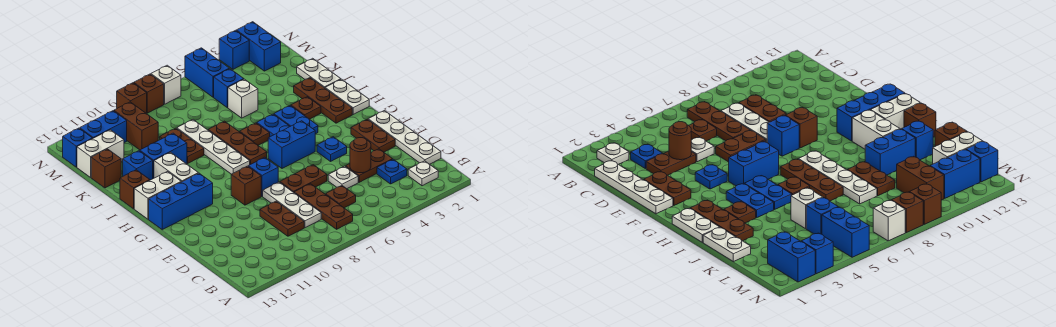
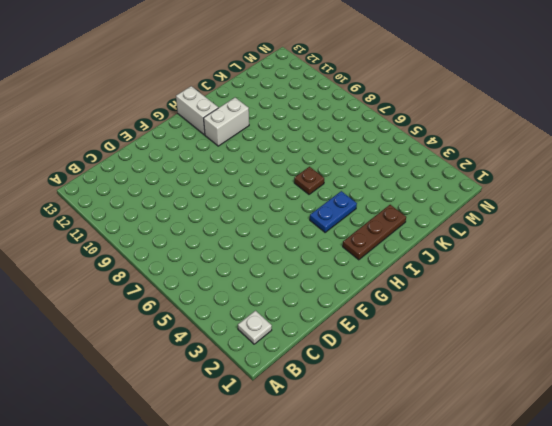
none -> brown 1x3 plate [294,184,353,229]
none -> white 1x4 plate [368,111,441,164]
none -> blue 1x1 plate [377,159,407,184]
none -> brown 1x1 plate [326,186,356,208]

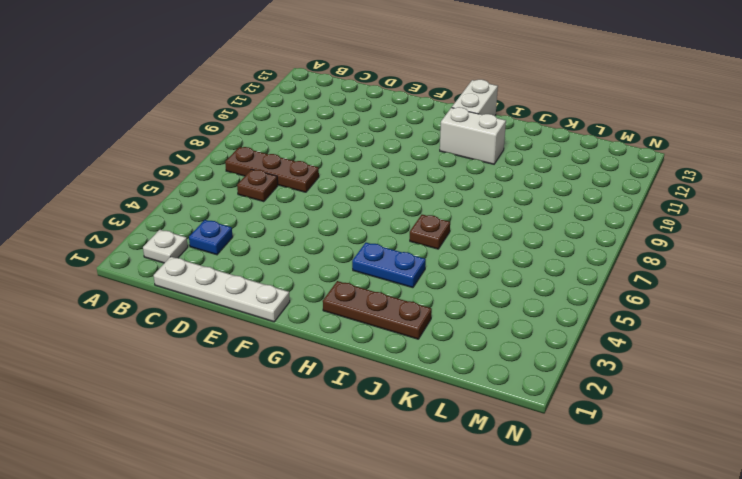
none -> white 1x3 plate [263,182,321,228]
none -> brown 1x2 plate [260,201,304,236]
none -> brown 1x2 plate [346,149,393,182]
none -> white 1x1 plate [328,166,358,189]

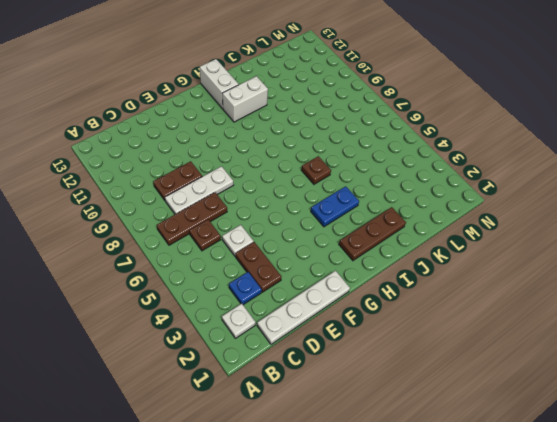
none -> brown 1x2 plate [351,119,395,152]
none -> brown 1x2 plate [280,165,327,192]
none -> blue 1x1 plate [317,137,347,161]
none -> blue 1x1 brick [248,157,278,196]

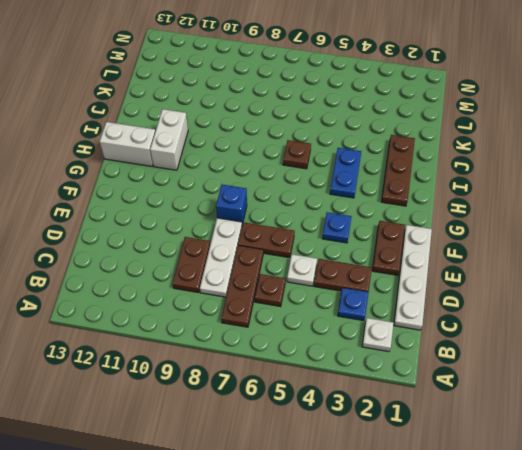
none -> brown 1x1 brick [231,166,261,205]
none -> blue 1x2 brick [268,121,315,168]
none -> blue 1x3 brick [149,173,213,229]
none -> white 1x2 plate [325,79,369,114]

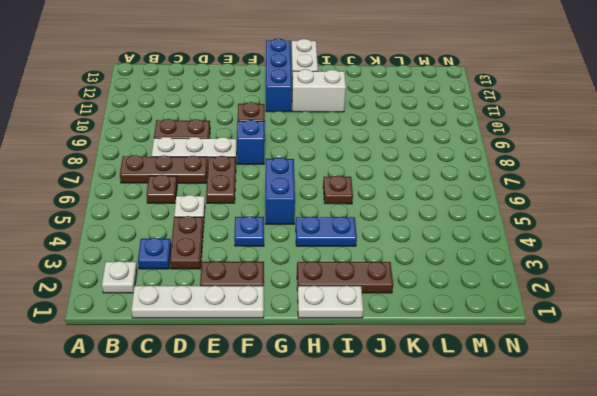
none -> blue 1x2 plate [257,114,290,137]
none -> brown 1x3 plate [208,121,267,165]
none -> white 1x4 plate [177,120,250,174]
none -> brown 1x1 plate [291,97,321,119]

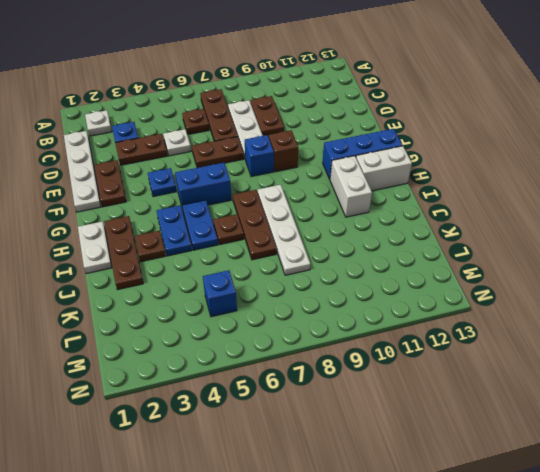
none -> brown 1x1 brick [120,170,150,209]
none -> white 1x2 plate [297,58,341,88]
none -> brown 1x2 plate [160,128,204,163]
none -> blue 1x2 brick [140,133,187,178]

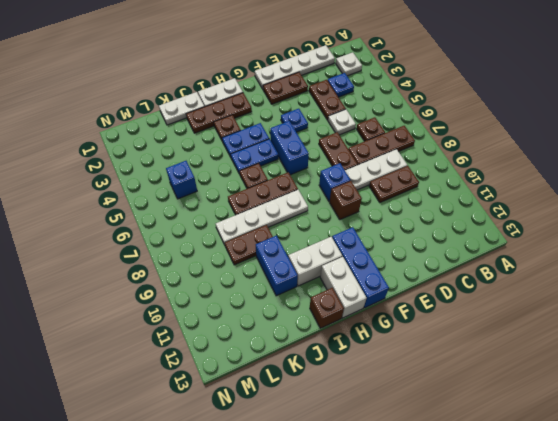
none -> blue 1x1 brick [123,151,153,180]
none -> white 1x1 brick [228,79,258,118]
none -> brown 1x1 brick [91,149,121,188]
none -> brown 1x2 brick [114,102,158,150]

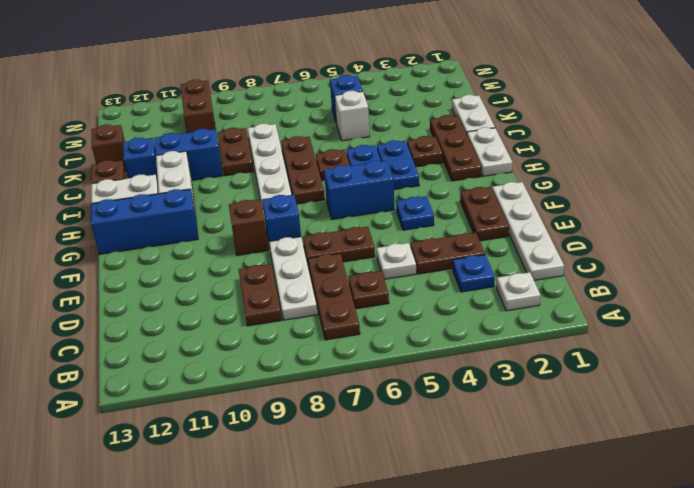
none -> white 1x2 brick [77,130,124,177]
none -> blue 1x2 brick [236,22,281,71]
none -> blue 1x2 brick [185,48,229,97]
none -> blue 1x2 brick [80,111,127,143]

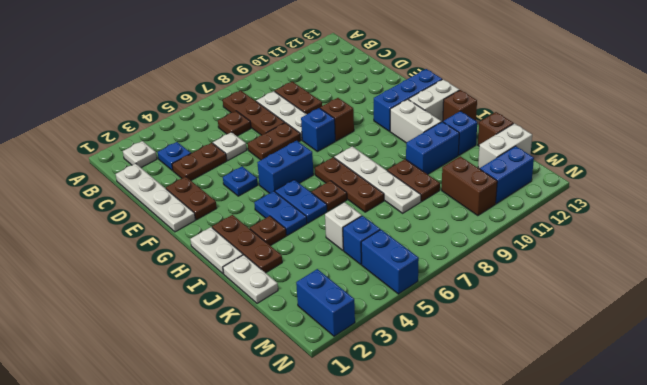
none -> blue 1x1 brick [63,128,93,167]
none -> blue 1x1 brick [219,30,249,69]
none -> white 1x1 brick [151,65,181,104]
none -> brown 1x1 brick [134,74,164,113]

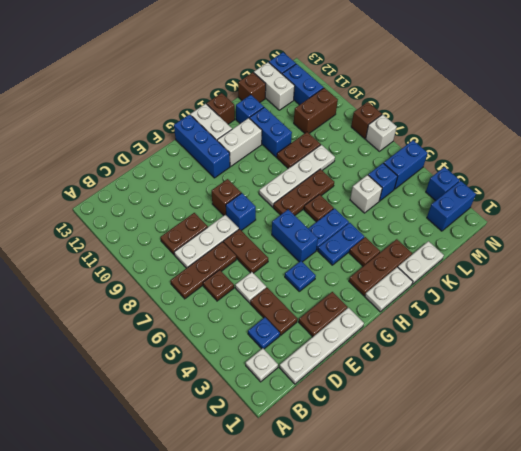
none -> brown 1x1 brick [117,83,147,114]
none -> brown 1x1 round brick [350,138,371,173]

